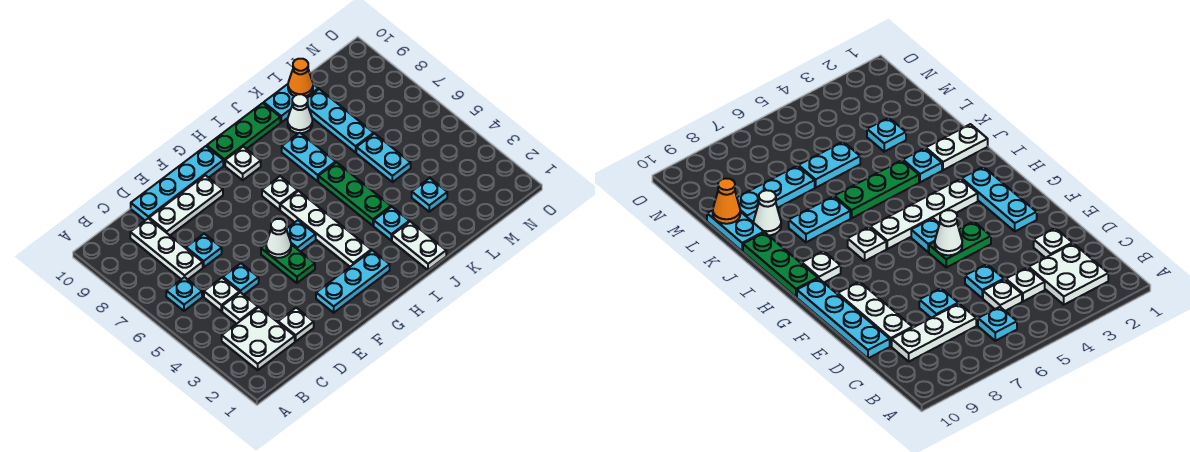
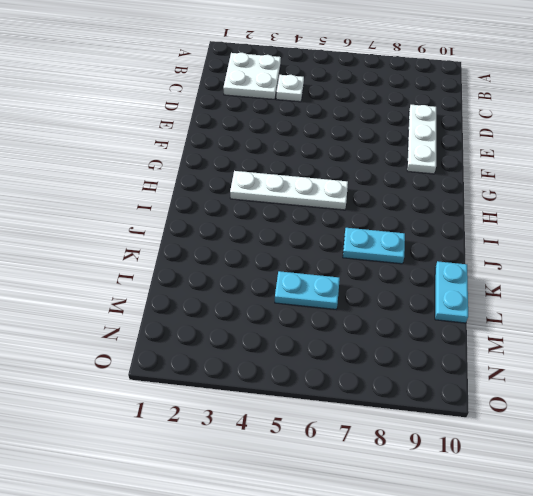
none -> cyan 1x1 plate [166,277,202,311]
none -> white 1x1 plate [204,278,240,311]
none -> white 1x3 plate [130,218,203,279]

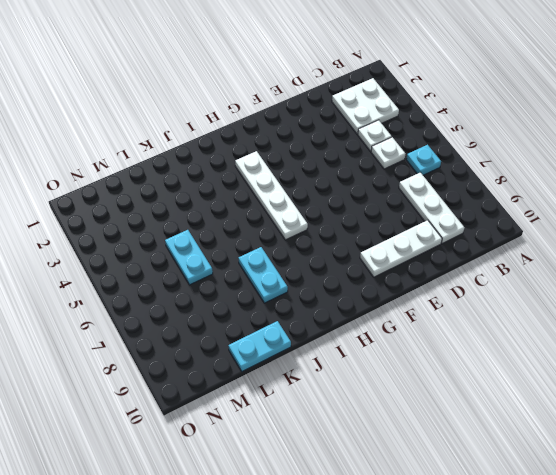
none -> white 1x1 plate [278,308,314,341]
none -> cyan 1x1 plate [223,263,259,295]
none -> cyan 1x1 plate [186,234,222,267]

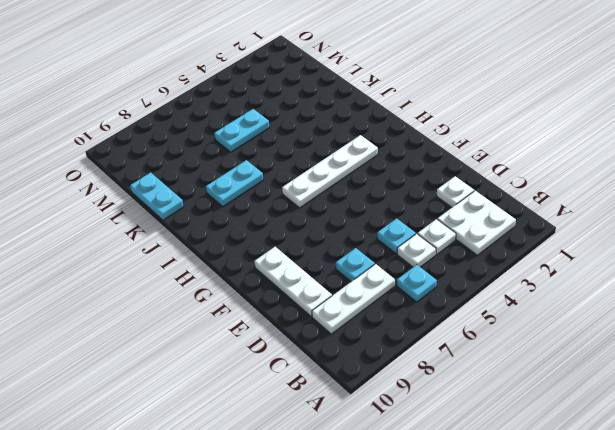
none -> cyan 1x4 plate [131,146,223,220]
none -> cyan 1x3 plate [316,250,390,313]
none -> green 1x2 plate [261,244,315,283]

